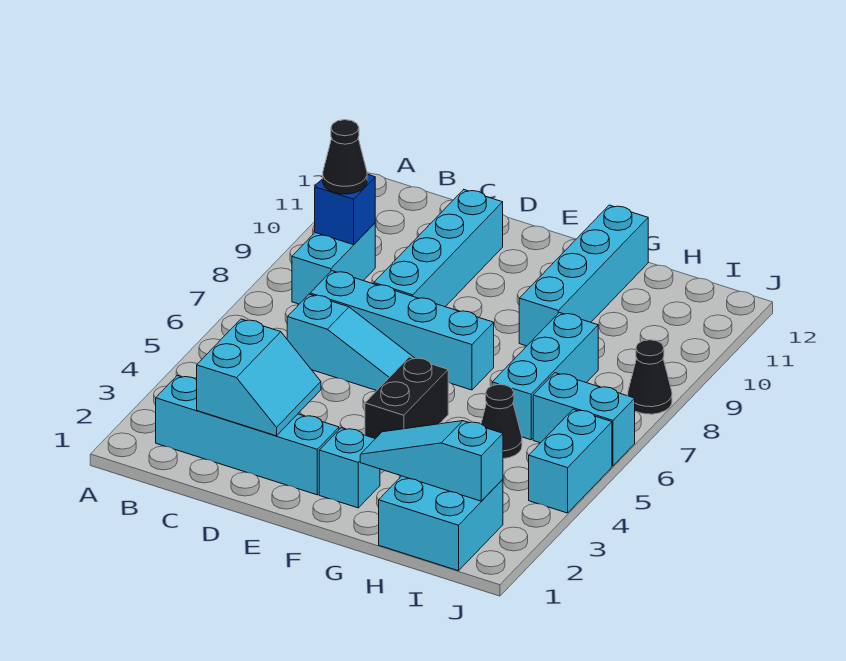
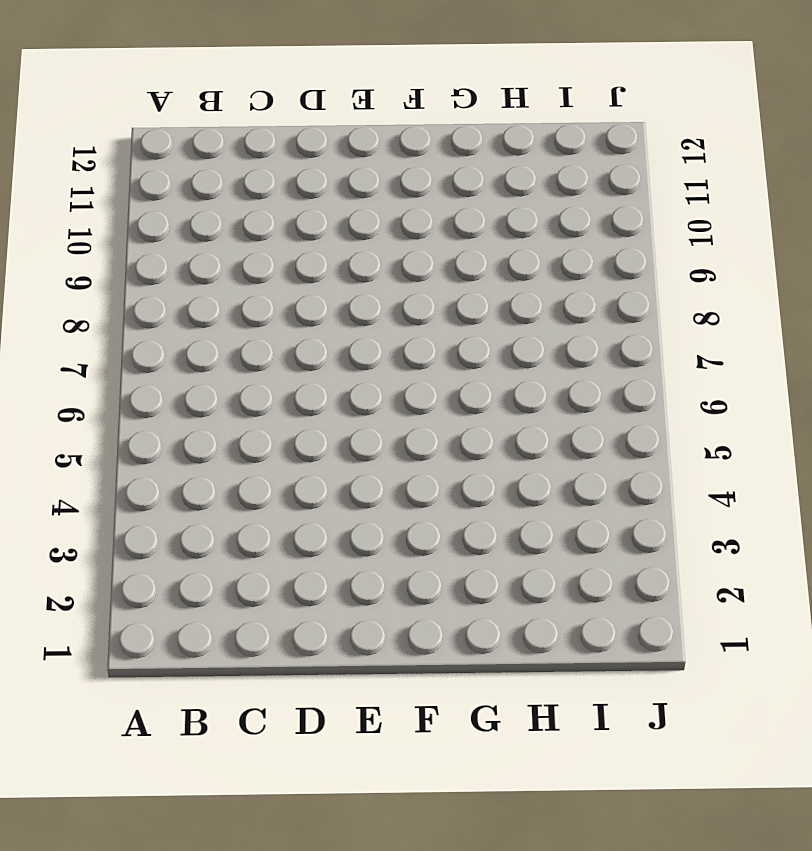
none -> cyan 1x4 brick [156,375,339,495]
none -> cyan 1x2 brick [292,223,375,304]
none -> cyan 1x3 slope [287,294,415,391]

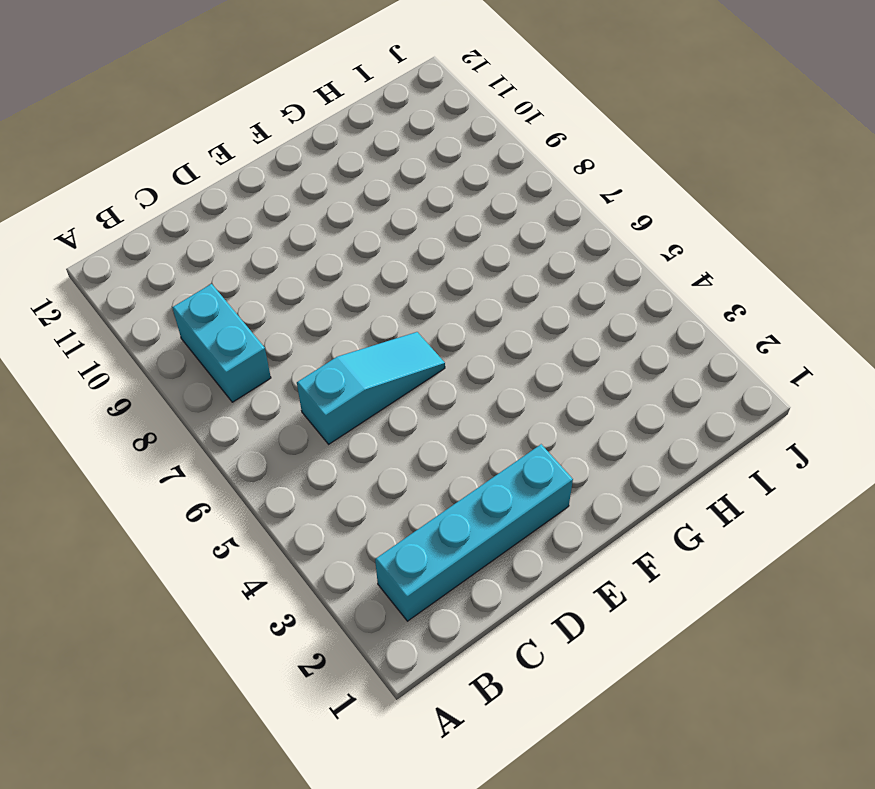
none -> cyan 1x4 brick [310,271,494,390]
none -> cyan 1x4 brick [374,190,503,307]
none -> cyan 1x1 brick [319,428,380,508]

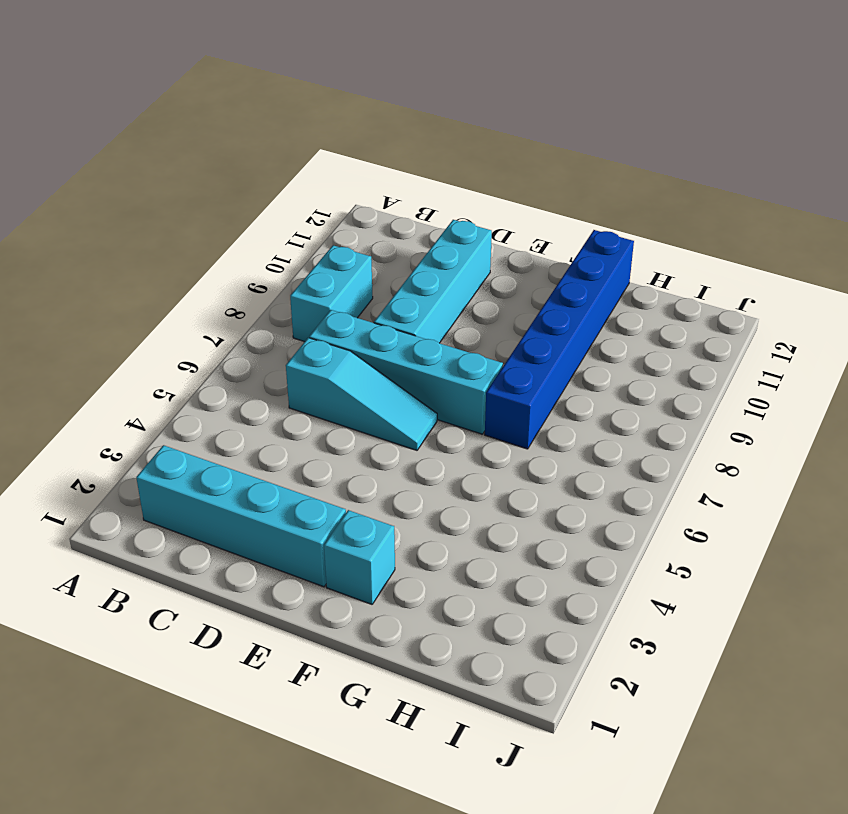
blue 1x6 brick [485,230,634,449] -> cyan 1x4 brick [519,205,648,346]
none -> black 1x2 brick [365,357,448,439]
none -> cyan 2x2 brick [379,476,503,571]
none -> black 1x1 cone [481,384,522,459]

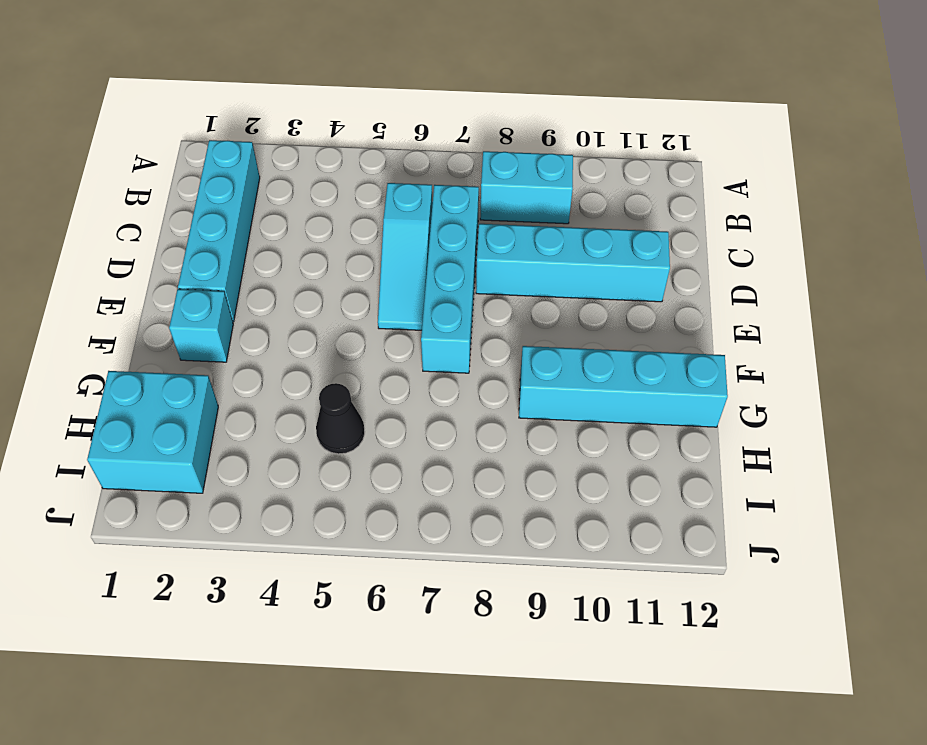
none -> black 1x2 brick [365,357,448,439]
none -> cyan 1x3 brick [492,313,598,440]
none -> cyan 1x2 brick [533,373,635,466]

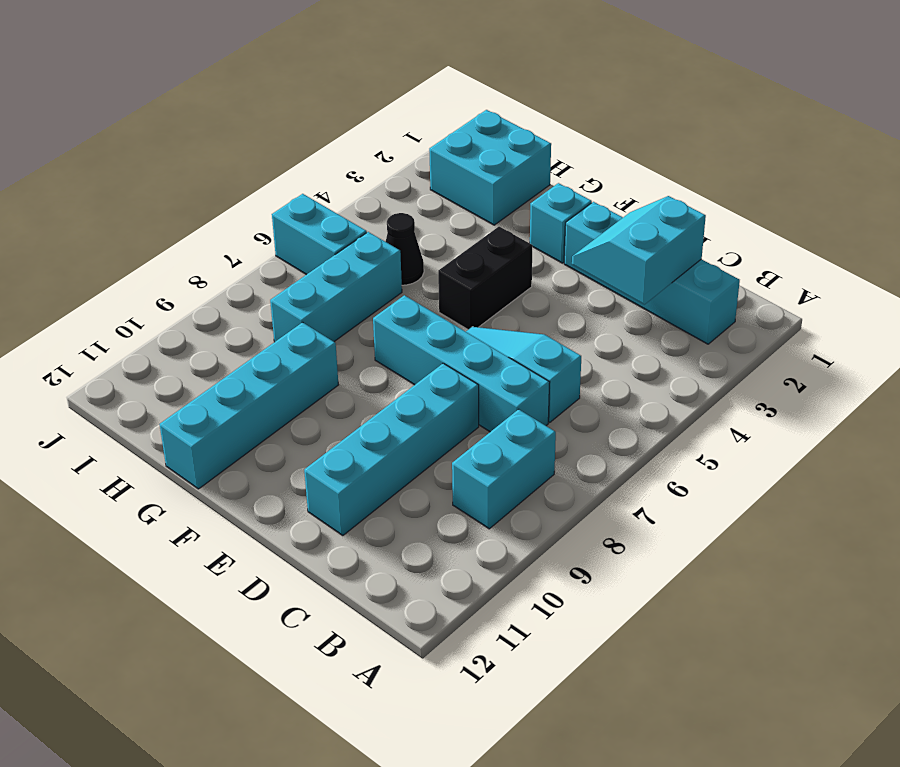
none -> cyan 1x2 brick [529,409,612,513]
none -> black 1x1 cone [628,340,672,414]
none -> blue 1x1 brick [315,174,375,245]

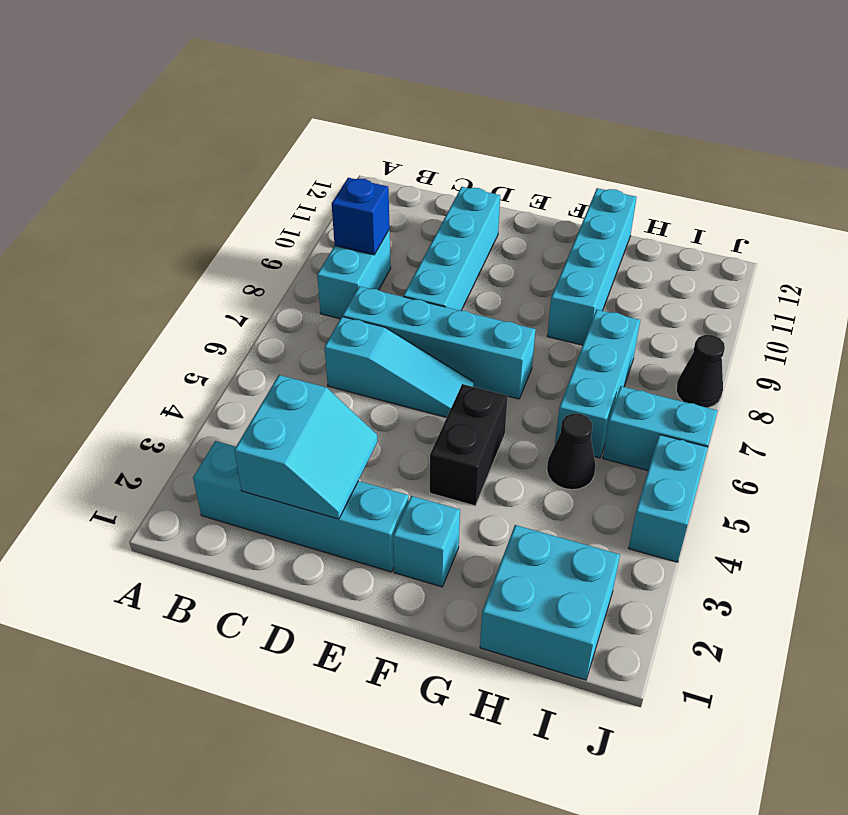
none -> cyan 1x3 slope [360,421,503,501]
none -> black 1x1 cone [323,120,367,194]

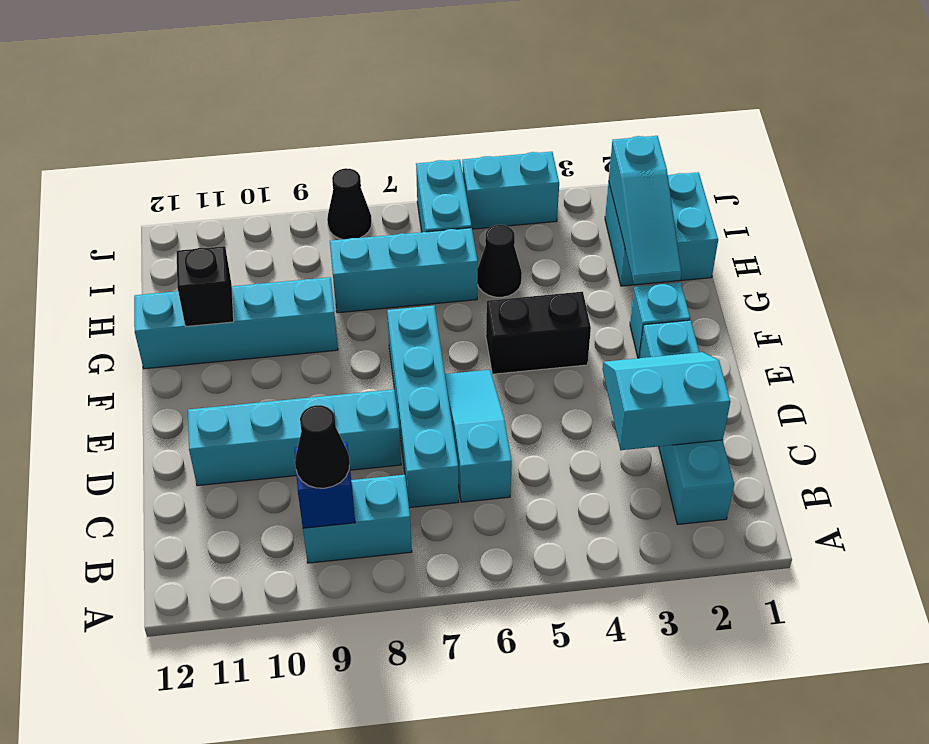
black 1x1 brick [177,246,234,326] -> none

